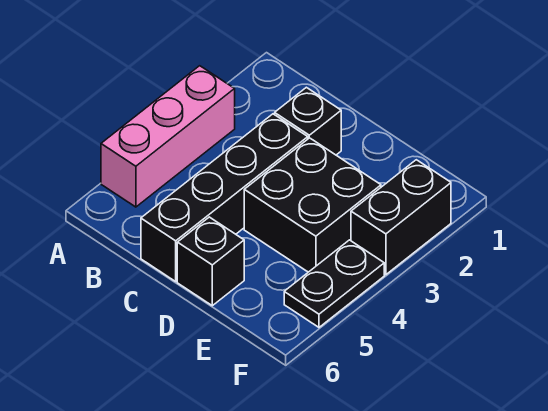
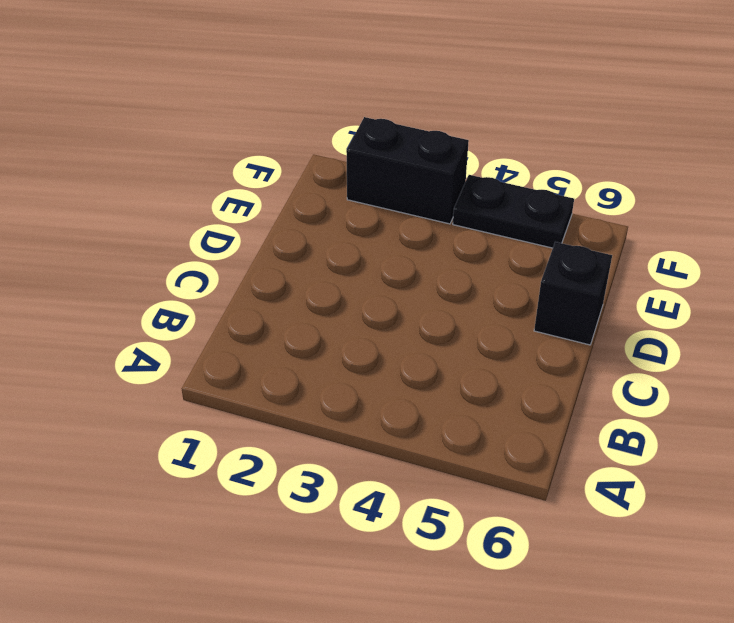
none -> pink 1x3 brick [101,66,235,207]
none -> black 1x1 brick [275,87,341,155]

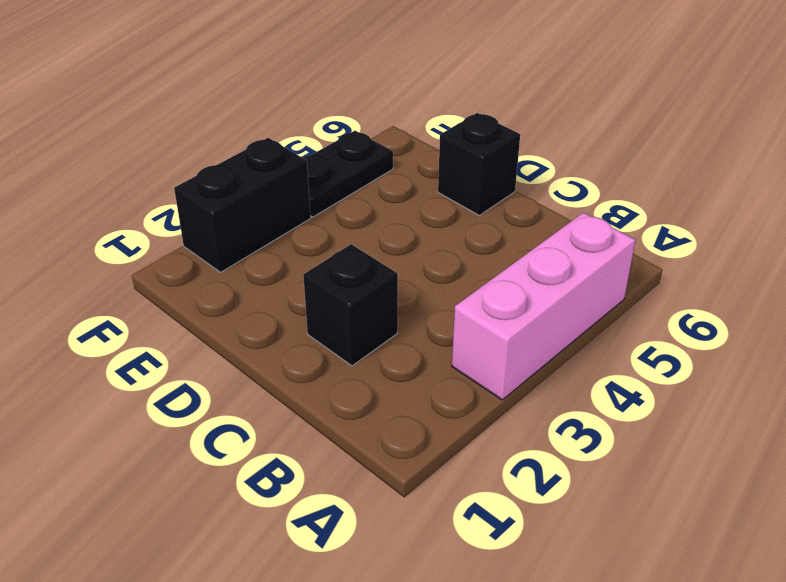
none -> black 1x4 brick [141,114,308,281]
none -> black 2x2 brick [244,138,381,272]

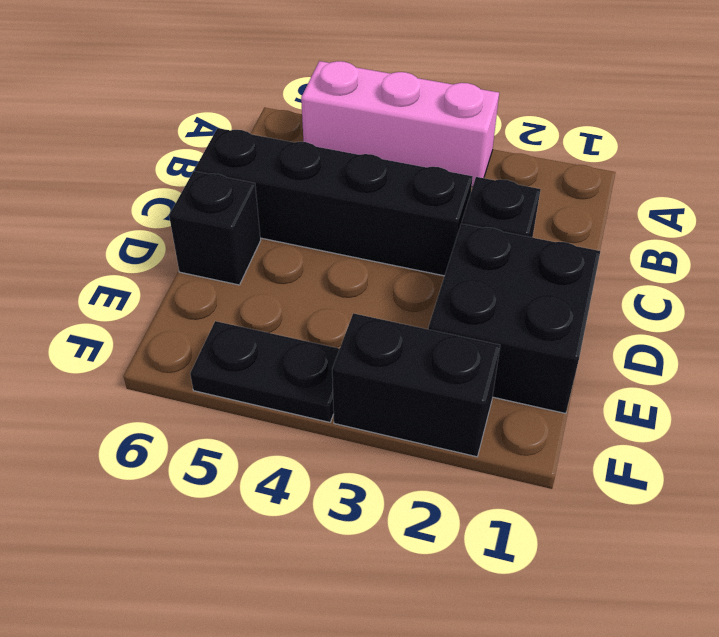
black 2x2 brick [428,224,600,413] -> black 2x2 brick moved to [244,138,381,272]

